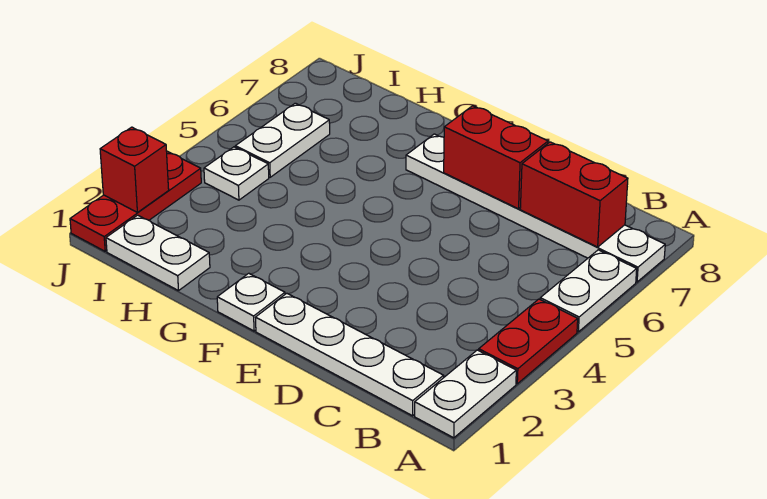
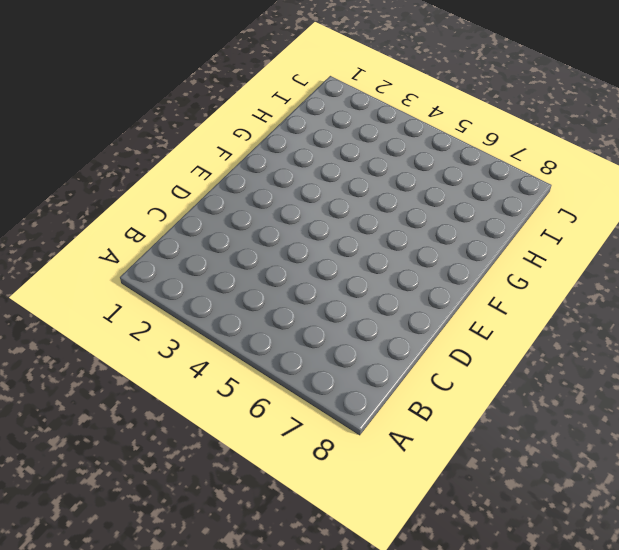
none -> white 1x2 plate [415,350,516,438]
none -> red 1x2 plate [479,299,578,384]
none -> white 1x2 plate [540,250,637,332]

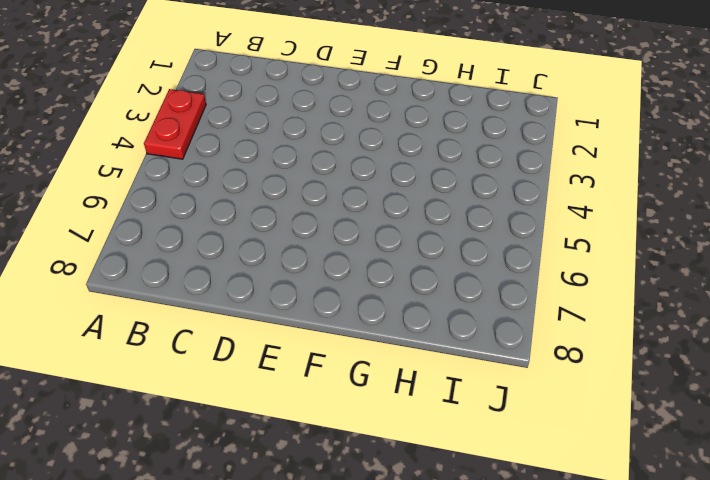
none -> white 1x2 plate [415,350,516,438]
none -> white 1x2 plate [540,250,637,332]
none -> white 1x6 plate [406,134,665,282]

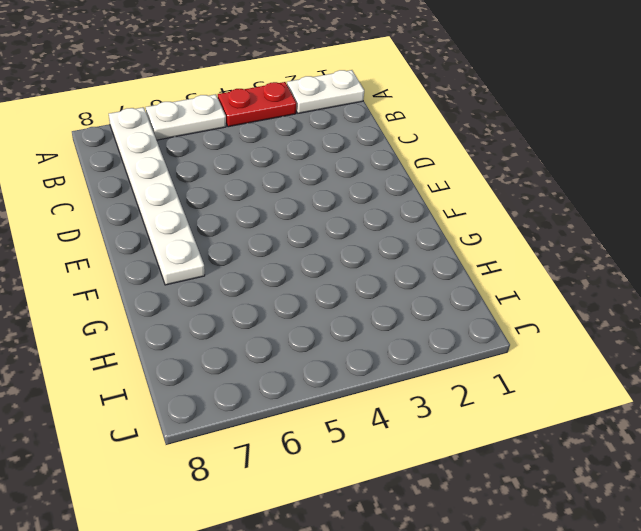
none -> white 1x4 plate [255,293,444,416]
none -> white 1x1 plate [217,273,285,331]
none -> white 1x2 plate [106,215,210,291]

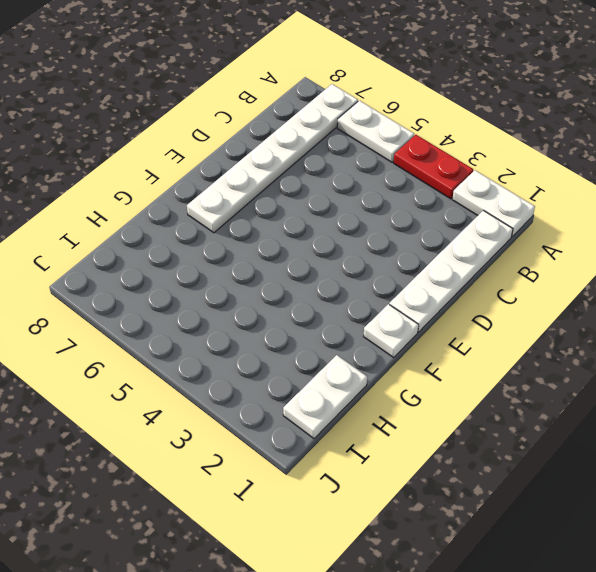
none -> white 1x1 plate [204,147,269,200]
none -> white 1x2 plate [235,103,330,177]
none -> red 1x3 plate [70,151,201,251]

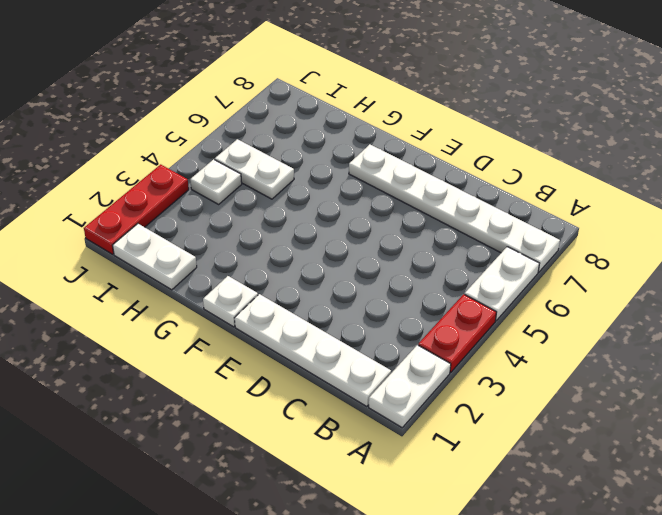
white 1x2 plate [215,139,294,199] -> white 1x2 plate turned to [235,103,330,177]
none -> red 1x2 brick [520,142,628,247]
none -> red 1x2 brick [444,106,548,209]
none -> red 1x1 brick [100,127,169,212]

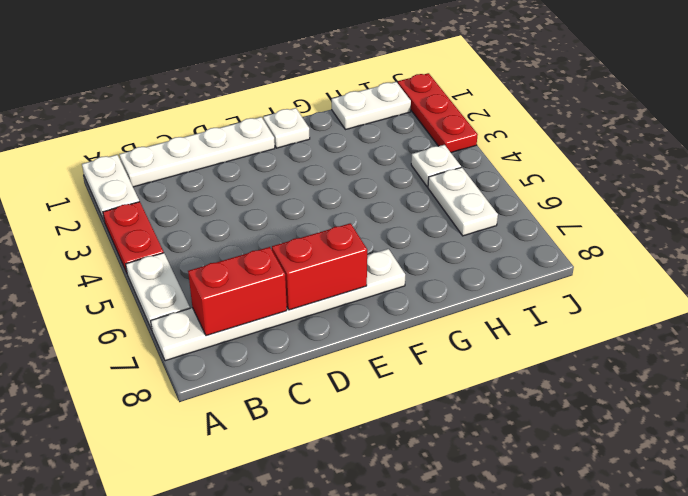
none -> red 1x1 brick [100,127,169,212]

